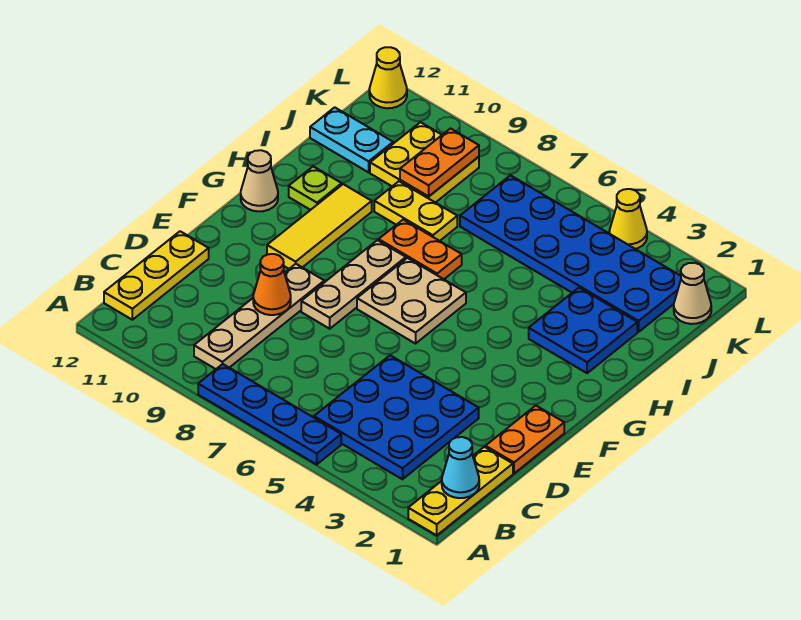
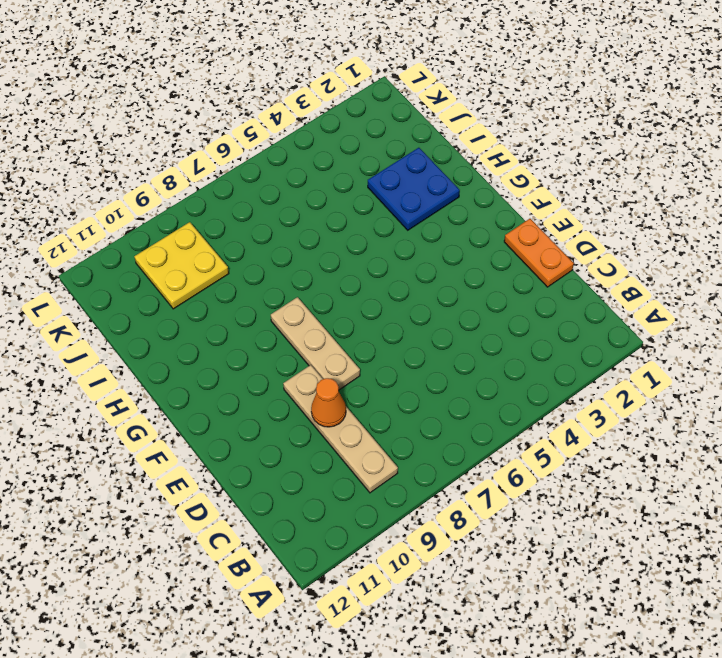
none -> yellow 1x3 plate [408,447,513,535]
none -> blue 1x4 plate [198,364,341,464]
none -> blue 3x3 plate [314,355,479,479]

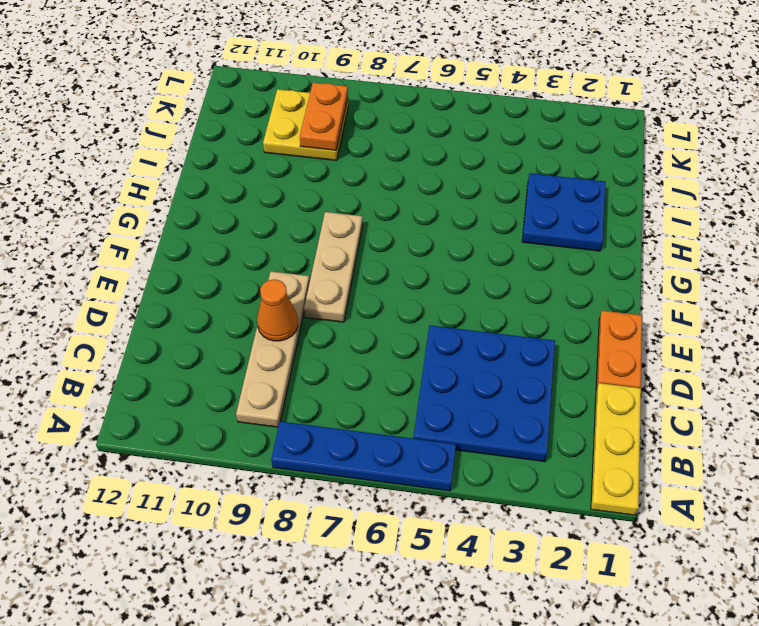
none -> yellow 1x3 plate [104,231,209,320]
none -> tan 2x2 plate [357,258,466,344]
none -> yellow 1x3 tile [267,184,372,269]

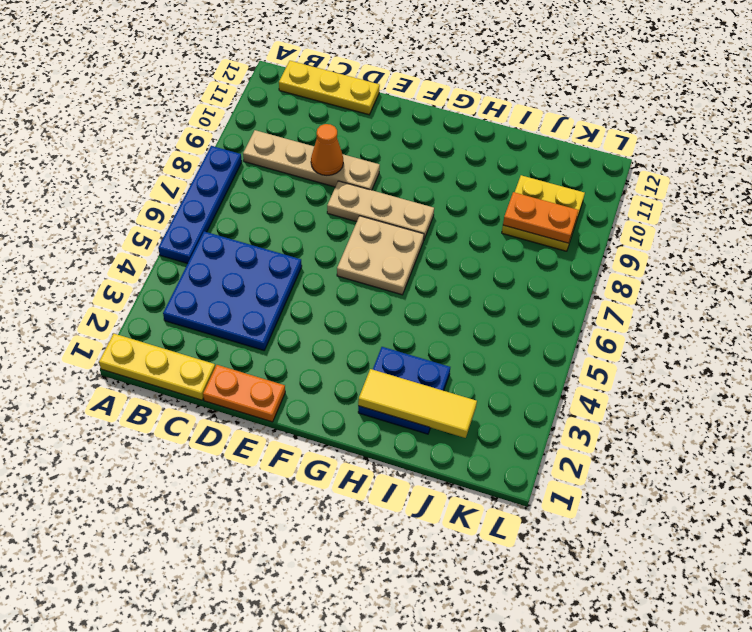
yellow 1x3 tile [358,369,477,438] -> yellow 1x3 tile moved to [267,184,372,269]
none -> tan 1x1 cone [241,150,278,211]
none -> orange 1x2 plate [379,220,462,279]
none -> lime 1x1 plate [289,166,342,210]

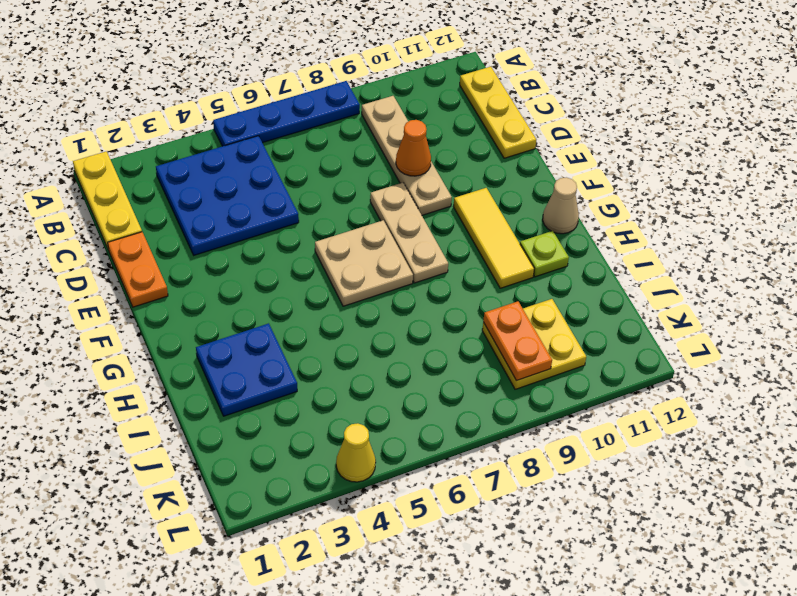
none -> orange 1x2 plate [379,220,462,279]
none -> yellow 1x2 plate [374,181,457,241]
none -> blue 2x6 plate [460,175,681,332]

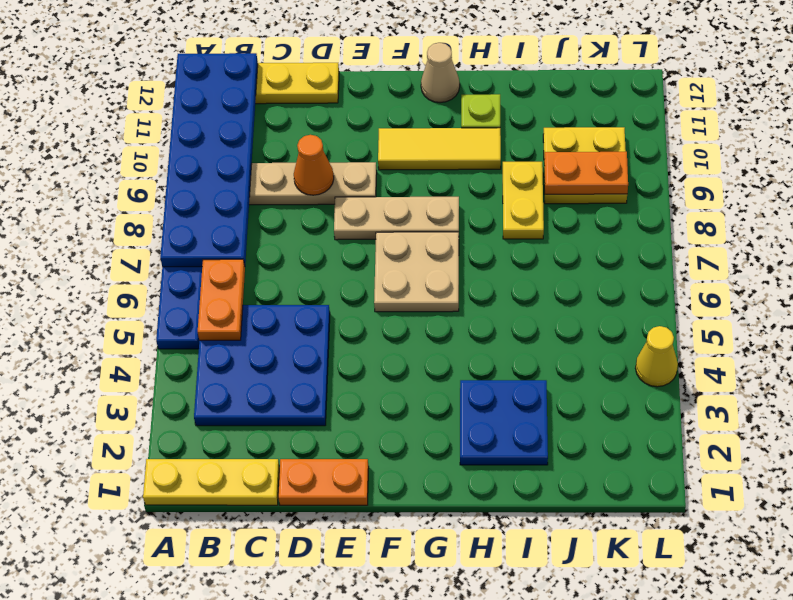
blue 2x6 plate [160,53,258,267] -> blue 2x6 plate moved to [460,175,681,332]
orange 1x2 plate [198,259,245,340] -> orange 1x2 plate moved to [379,220,462,279]
none -> cyan 1x2 plate [310,107,393,172]
none -> tan 1x1 cone [674,263,711,324]
none -> yellow 1x1 cone [369,47,407,108]

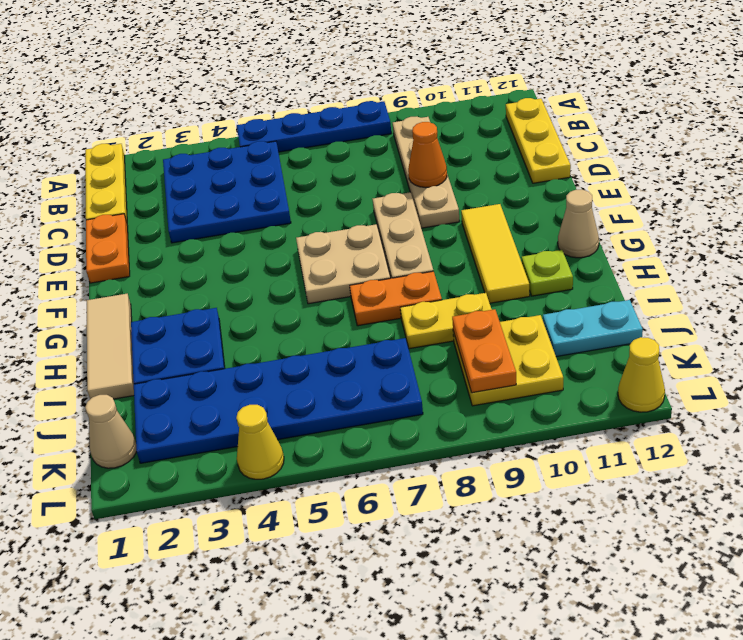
tan 1x3 tile [87,294,134,399] -> none
none -> cyan 1x1 cone [442,437,479,498]

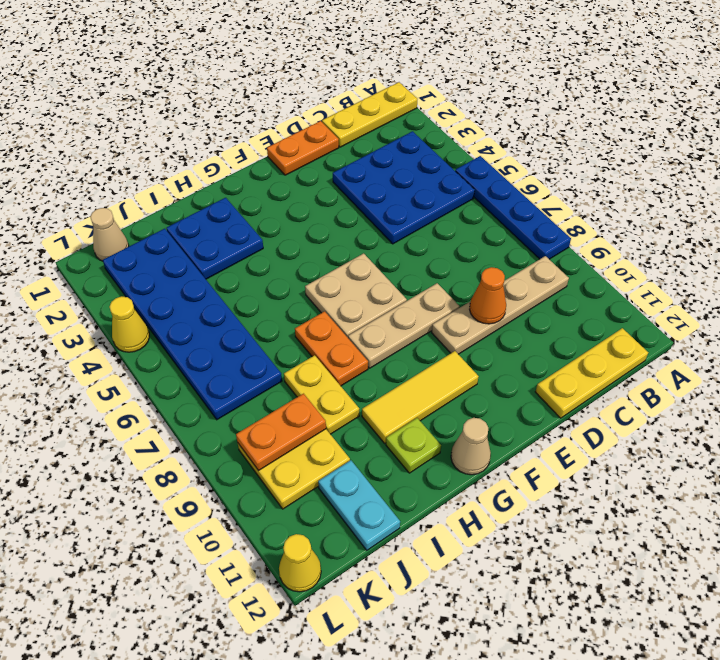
none -> cyan 1x1 cone [442,437,479,498]

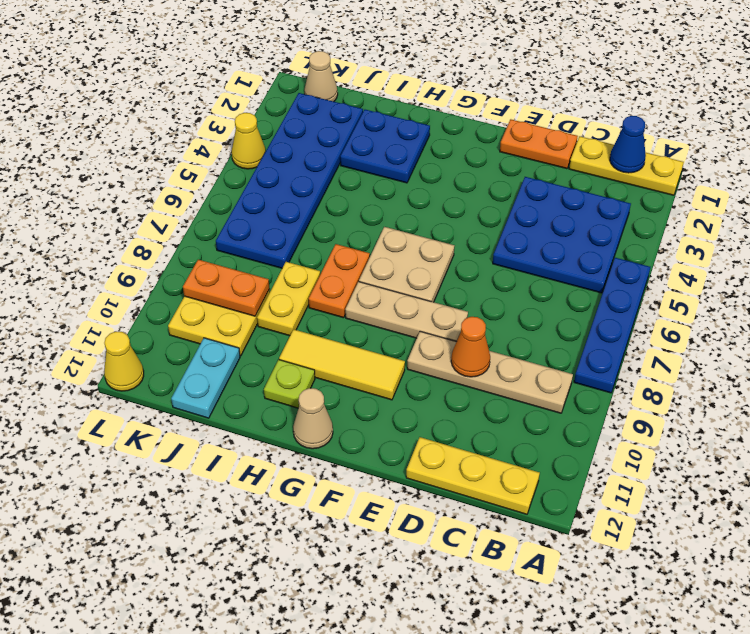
blue 1x1 cone [610,116,646,173] -> cyan 1x1 cone [442,437,479,498]

